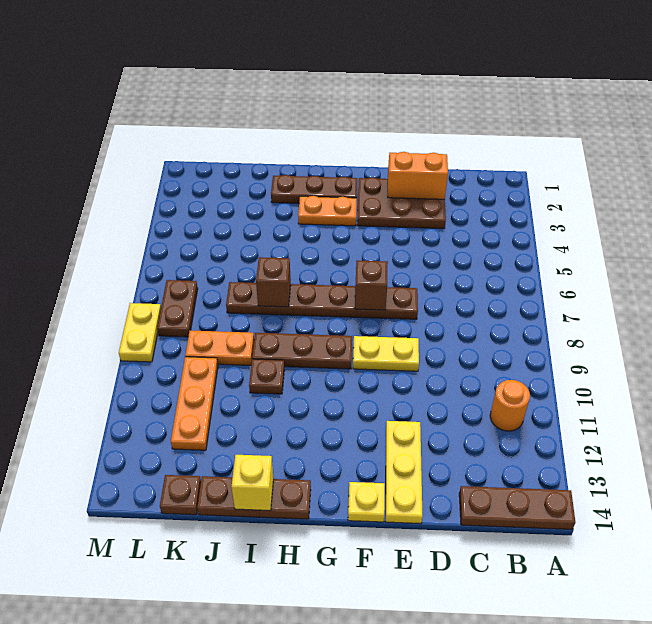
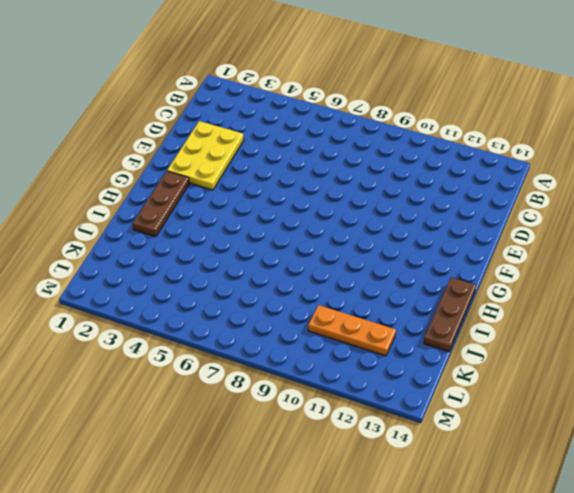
yellow 2x3 plate [167,121,244,190] -> brown 2x3 plate [357,177,446,229]
none -> brown 1x3 plate [459,486,576,529]
none -> orange 1x1 round brick [490,380,530,431]
none -> brown 1x6 plate [226,282,418,319]

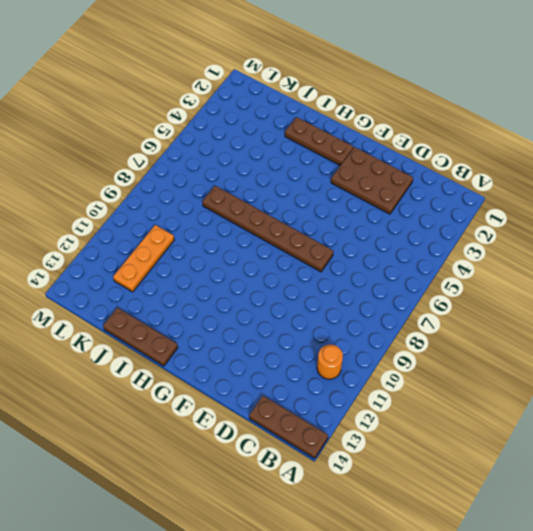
none -> yellow 1x2 plate [353,336,419,371]
none -> yellow 1x3 plate [386,421,423,524]
none -> yellow 1x1 plate [348,482,385,522]

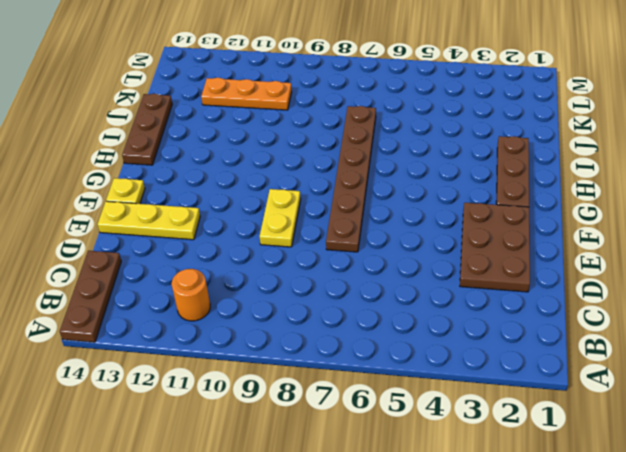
none -> orange 1x2 plate [298,196,357,226]
none -> brown 1x3 plate [252,333,352,369]
none -> brown 1x1 plate [249,359,284,394]

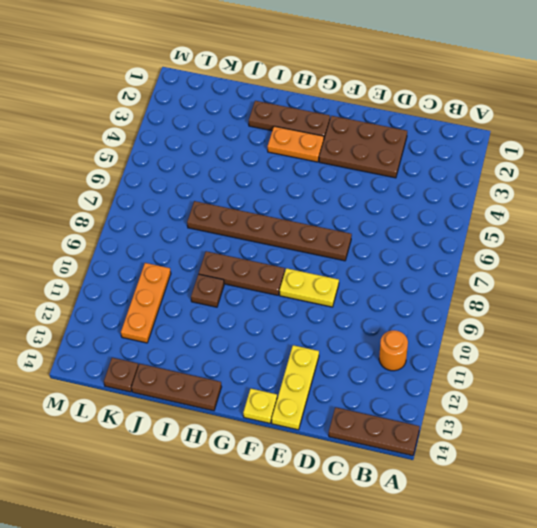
none -> orange 1x2 plate [185,330,254,365]
none -> brown 1x2 plate [157,280,198,337]
none -> yellow 1x2 plate [119,303,161,362]

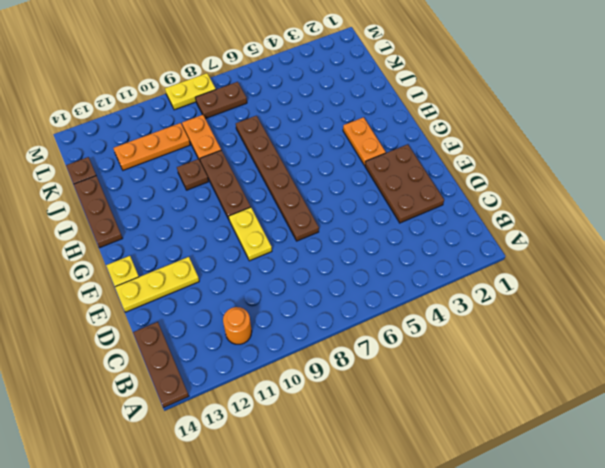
none -> brown 1x3 plate [271,175,357,203]
none -> orange 1x2 brick [388,152,448,199]
none -> brown 1x1 brick [355,261,388,310]

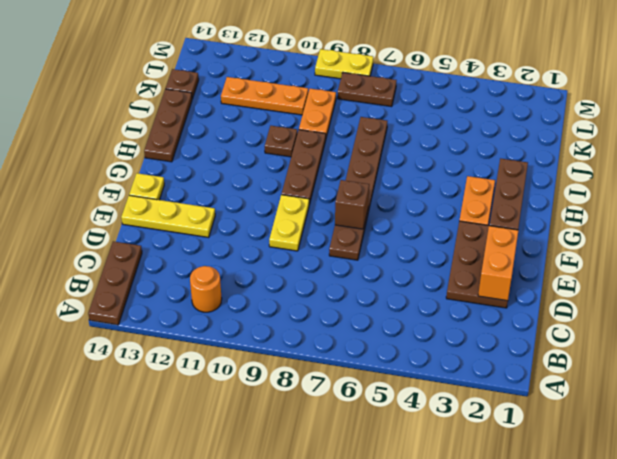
none -> brown 1x1 brick [256,257,291,307]
none -> yellow 1x1 brick [231,455,274,511]

